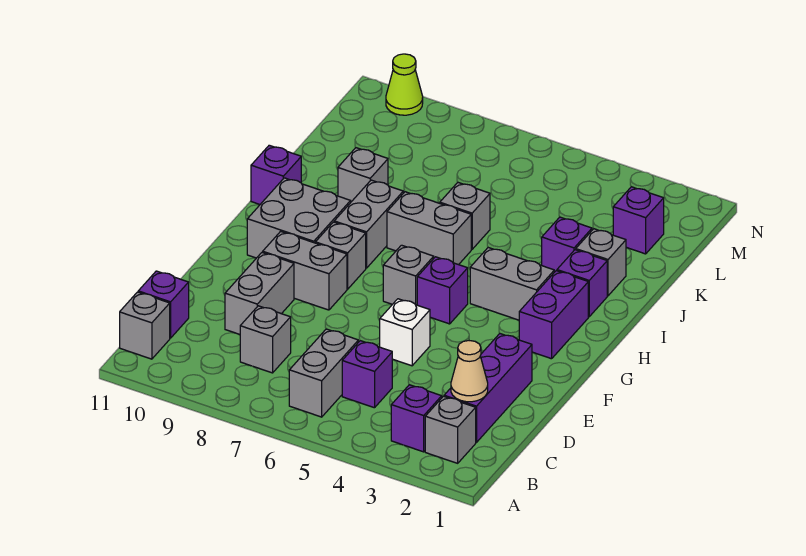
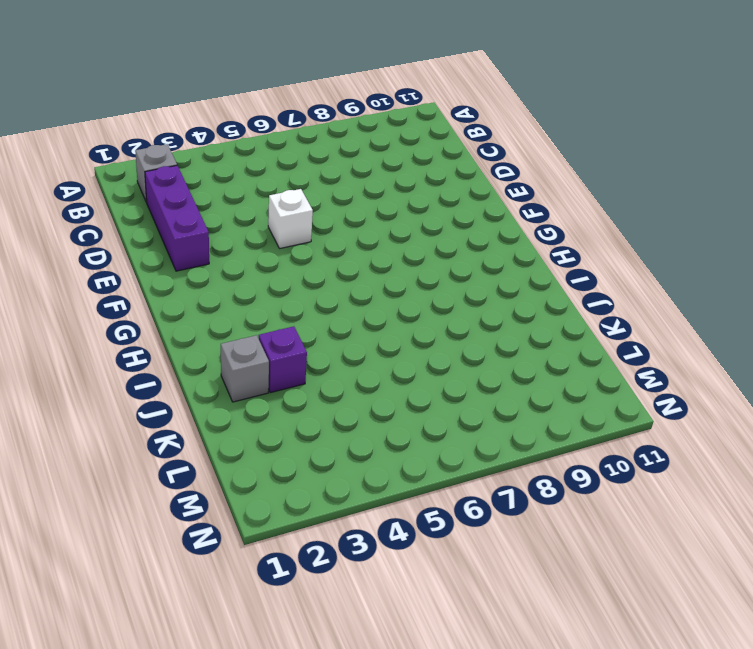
none -> purple 1x1 brick [391,385,442,452]
none -> grey 1x2 brick [289,329,358,417]
none -> grey 1x1 brick [120,292,170,359]

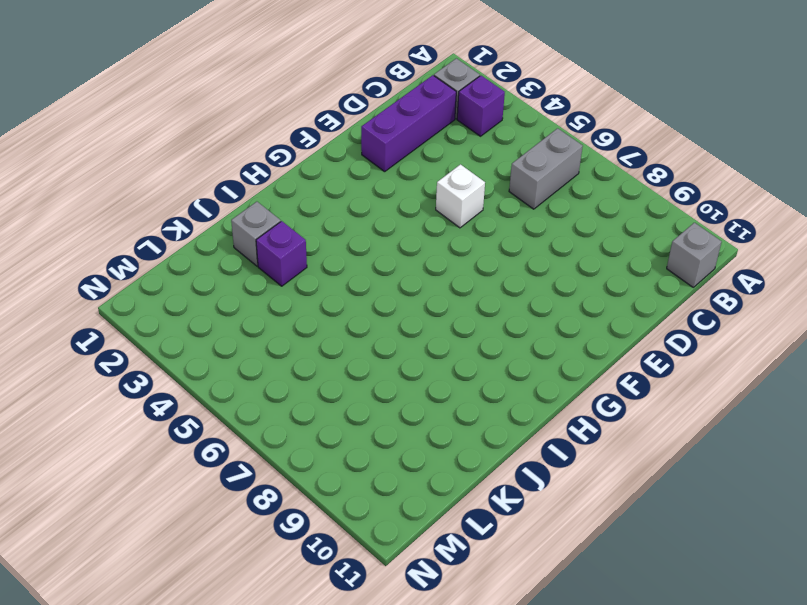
none -> purple 1x1 brick [342,341,392,408]
none -> grey 1x1 brick [240,306,291,373]
none -> purple 1x1 brick [138,271,189,338]

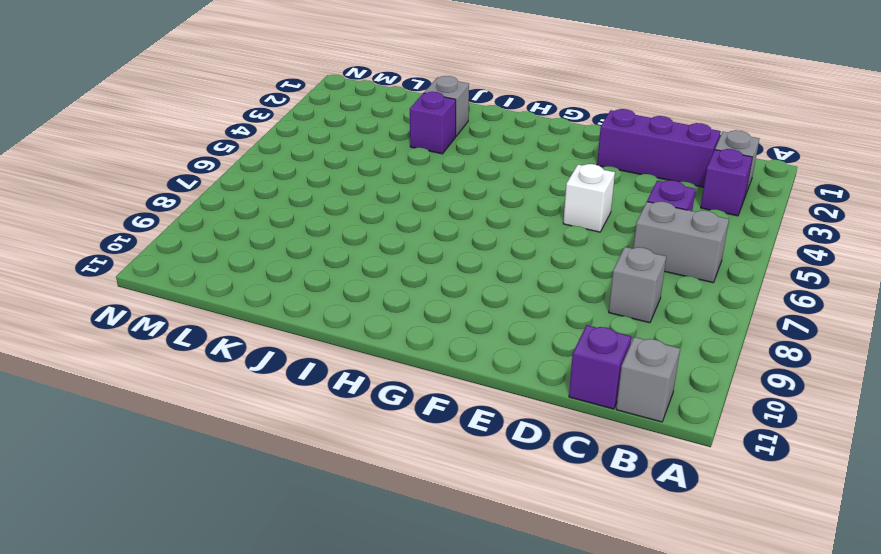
none -> grey 1x2 brick [225,252,294,334]
none -> grey 1x2 brick [263,231,347,310]
none -> purple 1x2 brick [519,271,588,359]

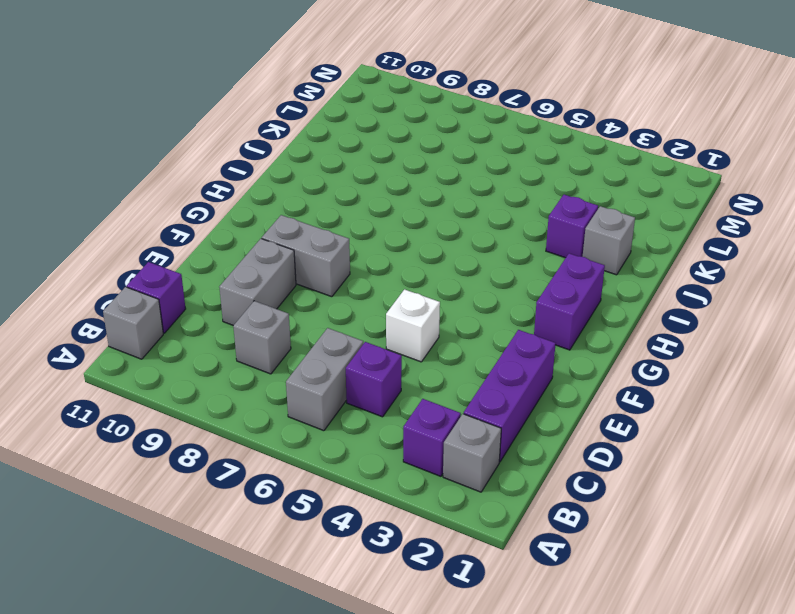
none -> purple 1x1 brick [417,257,468,324]
none -> grey 1x1 brick [383,245,434,305]
none -> grey 1x1 brick [315,222,366,289]

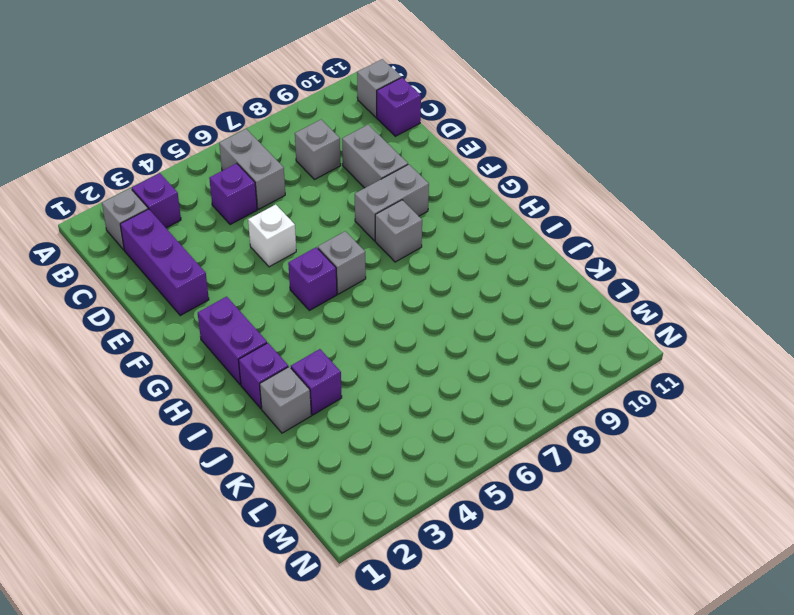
none -> grey 2x2 brick [247,178,351,258]
none -> grey 1x2 brick [470,248,554,320]
none -> grey 1x2 brick [334,180,403,268]

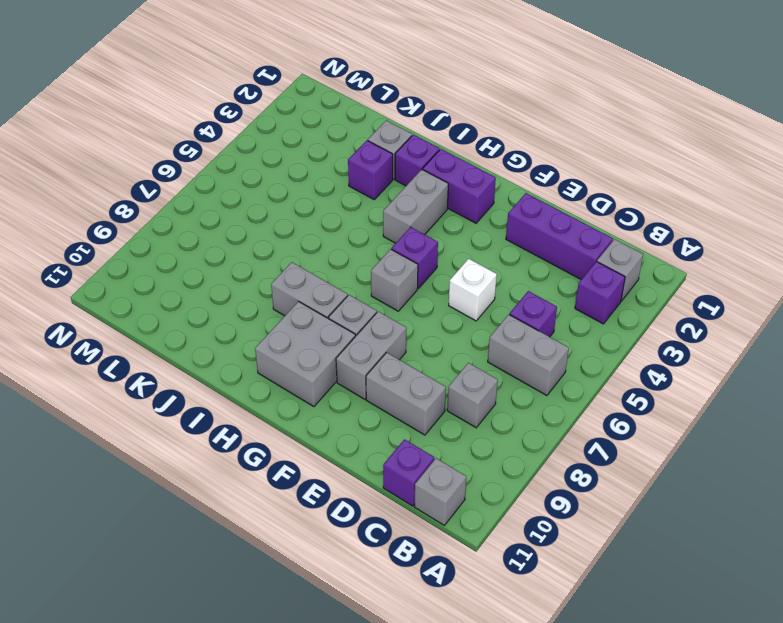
none -> grey 1x2 brick [387,192,471,265]
none -> purple 1x1 brick [251,145,301,204]
none -> grey 1x1 brick [440,183,490,249]

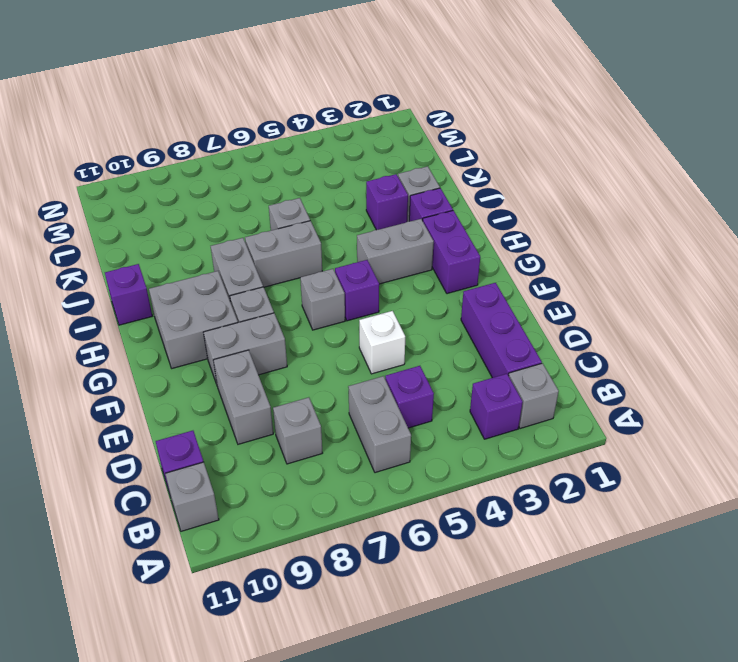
none -> grey 1x1 brick [338,148,388,202]
none -> purple 1x1 brick [613,187,664,254]
none -> lime 1x1 cone [386,54,423,115]

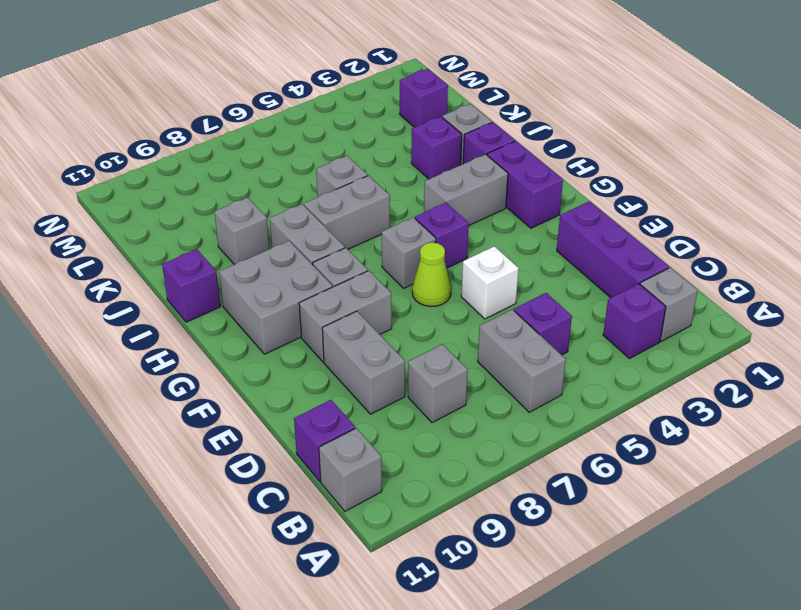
lime 1x1 cone [412,242,451,306] -> lime 1x1 cone moved to [386,54,423,115]
none -> tan 1x1 cone [451,341,488,402]

